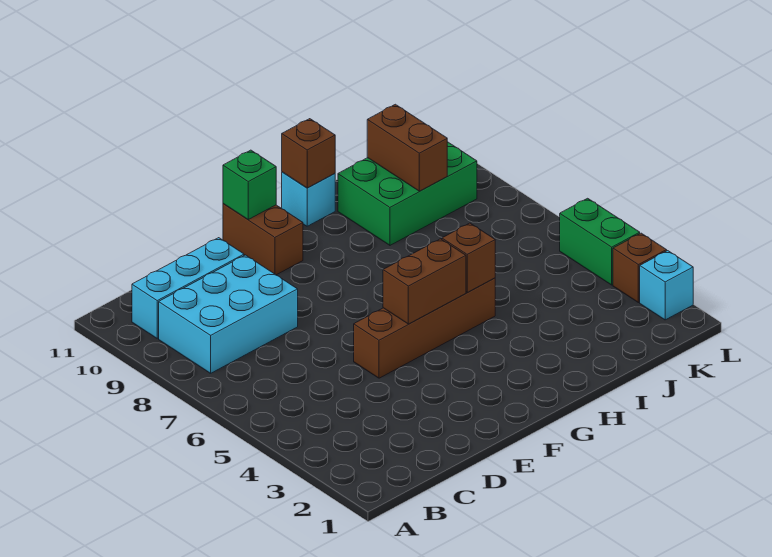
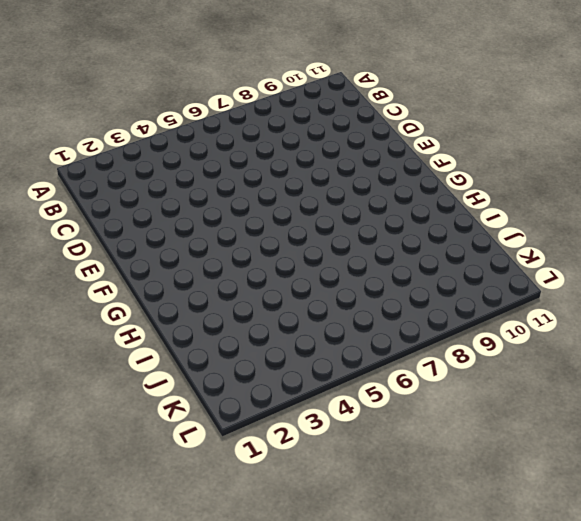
none -> cyan 2x3 brick [159,255,298,373]
none -> cyan 1x3 brick [132,238,244,338]
none -> brown 1x4 brick [354,278,495,378]

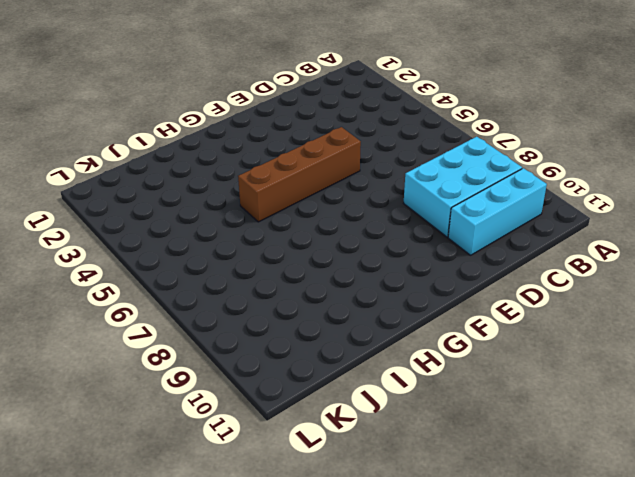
none -> brown 1x2 brick [223,204,303,275]
none -> cyan 1x1 brick [282,172,335,226]
none -> green 2x3 brick [338,142,477,245]

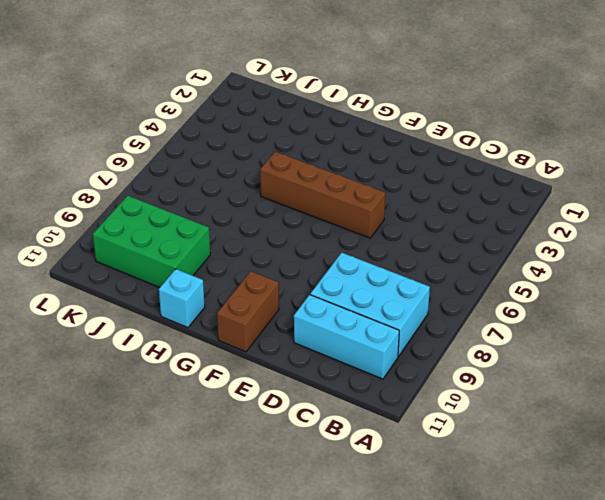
none -> cyan 1x1 brick [640,251,693,320]
none -> brown 1x1 brick [613,233,667,303]
none -> green 1x2 brick [560,198,640,285]

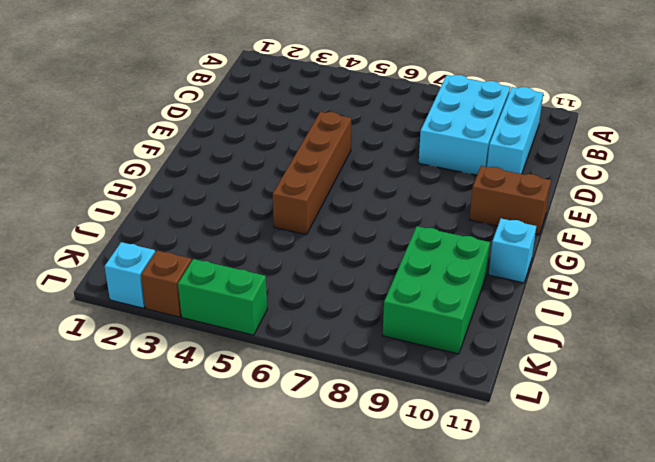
none -> brown 1x2 brick [383,239,466,324]
none -> green 1x1 brick [223,150,276,219]
none -> brown 1x1 brick [442,223,495,293]

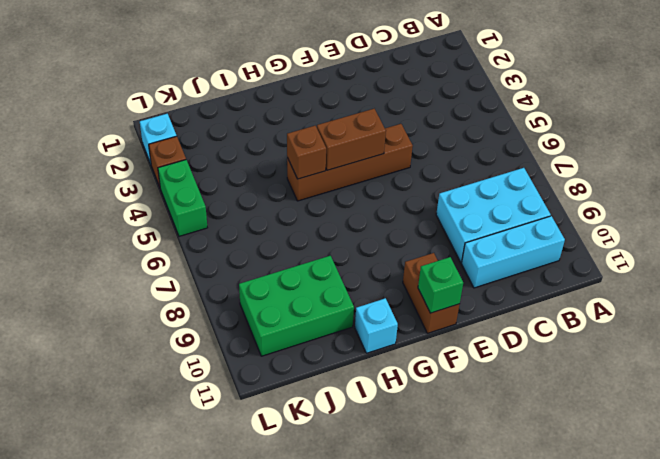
none -> brown 1x1 brick [282,119,335,188]
none -> brown 1x2 brick [367,104,447,191]

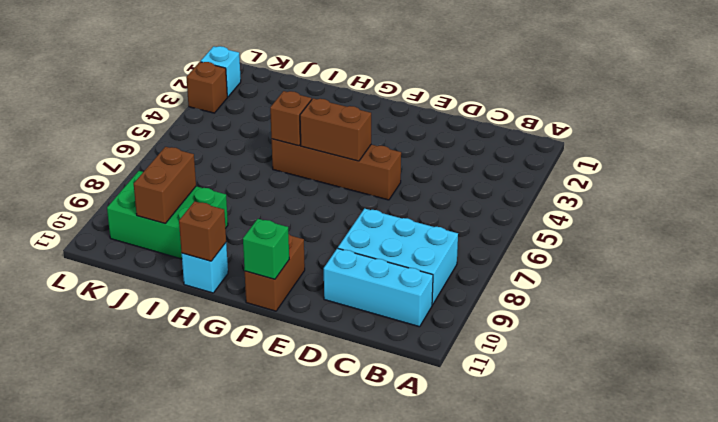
none -> green 1x2 brick [560,198,640,285]

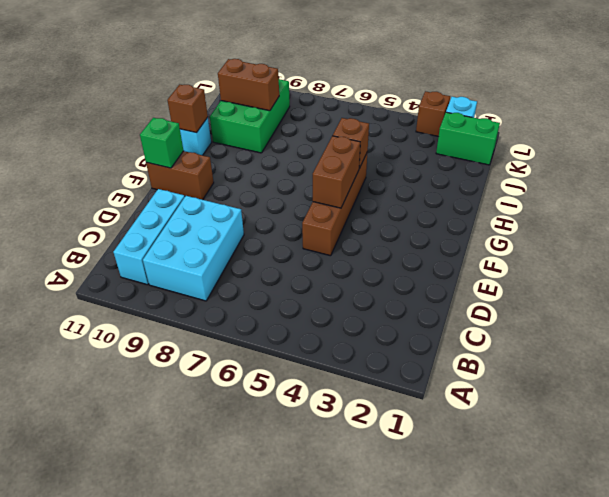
green 1x2 brick [436,112,500,165] -> green 1x2 brick moved to [560,198,640,285]

